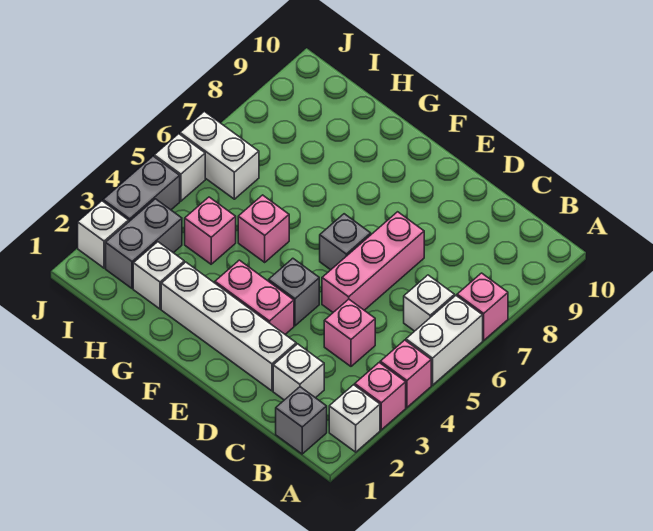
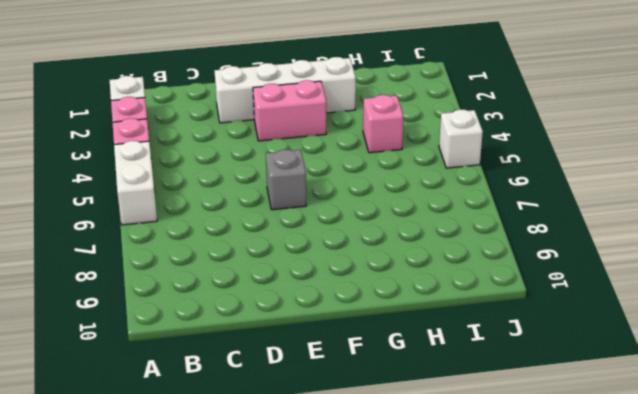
none -> pink 1x1 brick [457,273,508,340]
none -> grey 1x1 brick [276,387,327,454]
none -> white 1x1 brick [404,275,455,331]

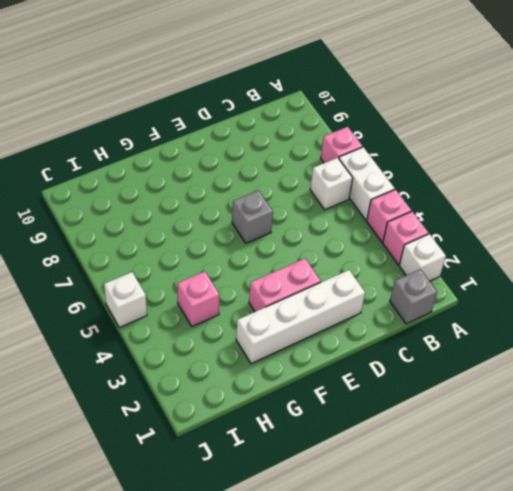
none -> white 1x1 brick [273,344,324,400]
none -> pink 1x1 brick [324,299,375,366]
none -> pink 1x3 brick [322,212,424,312]

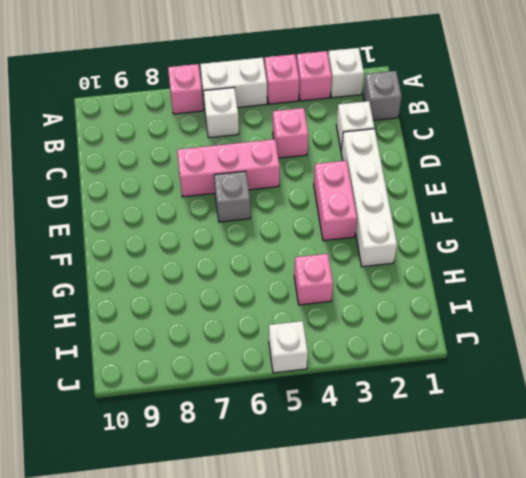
none -> grey 1x1 brick [269,258,319,326]
none -> pink 1x1 brick [238,195,289,262]
none -> white 1x1 brick [133,242,184,309]

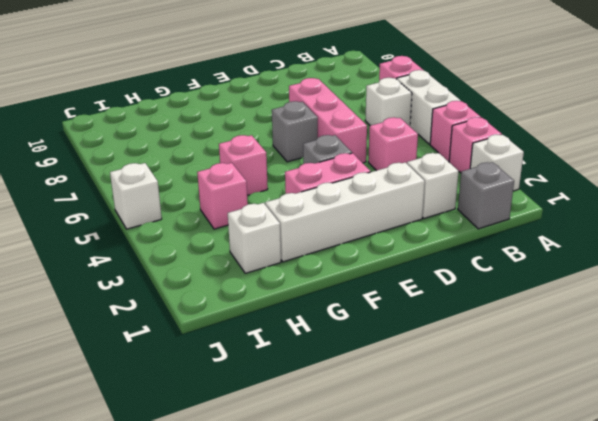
none -> grey 1x2 brick [106,199,182,289]
none -> white 1x2 brick [180,111,259,199]
none -> white 1x1 brick [78,201,129,268]

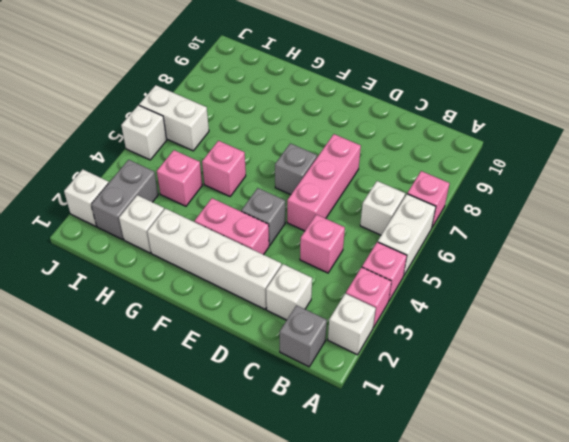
none -> grey 1x2 brick [103,156,180,221]

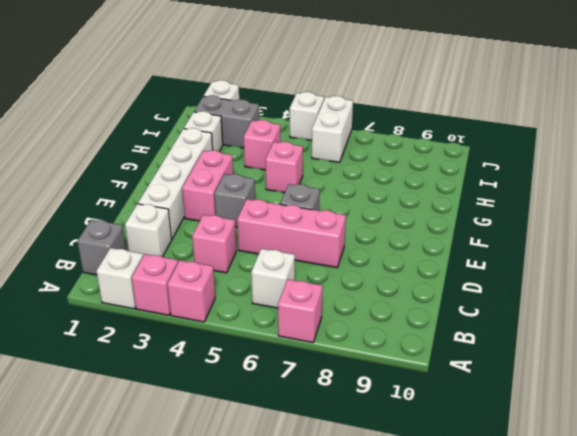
none -> white 1x2 brick [406,296,483,385]
none -> grey 1x2 brick [103,156,180,221]

